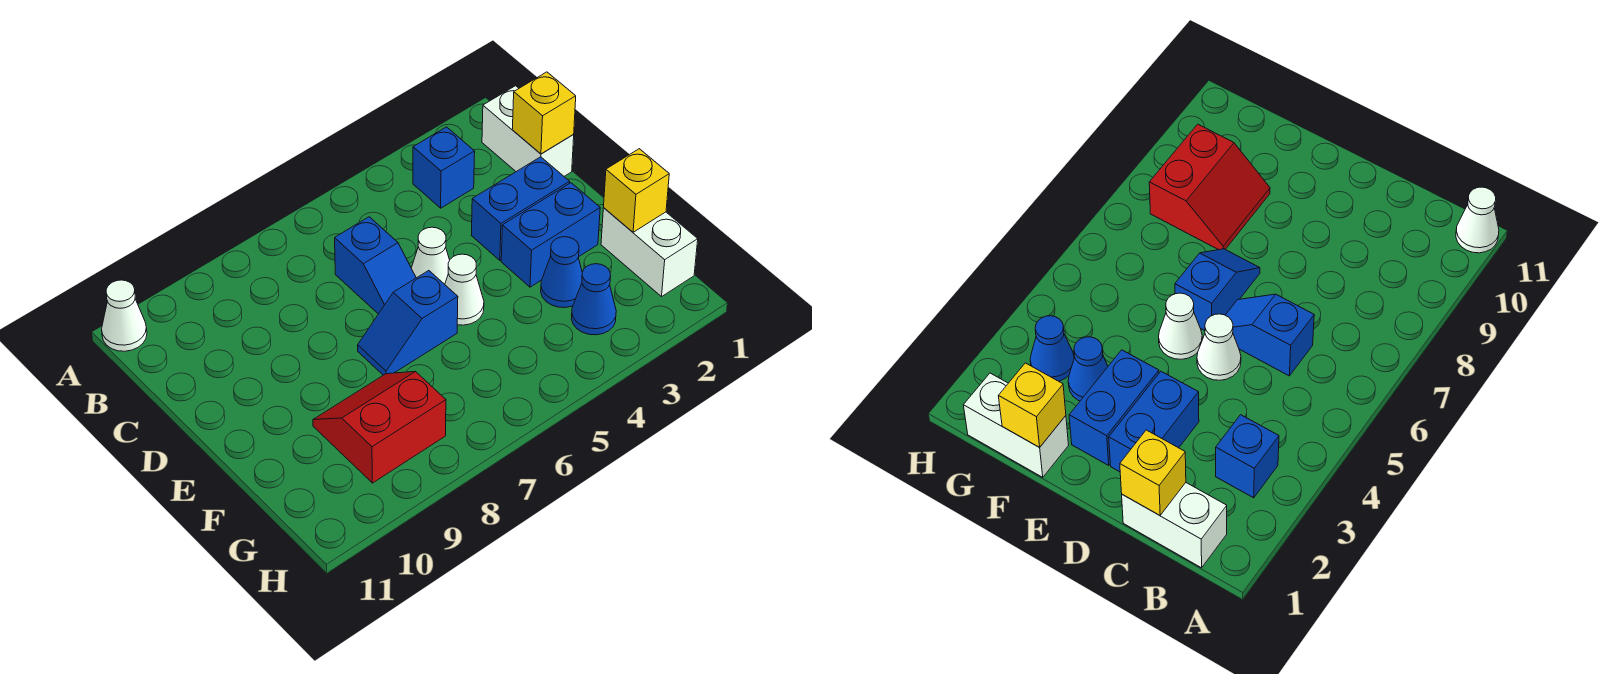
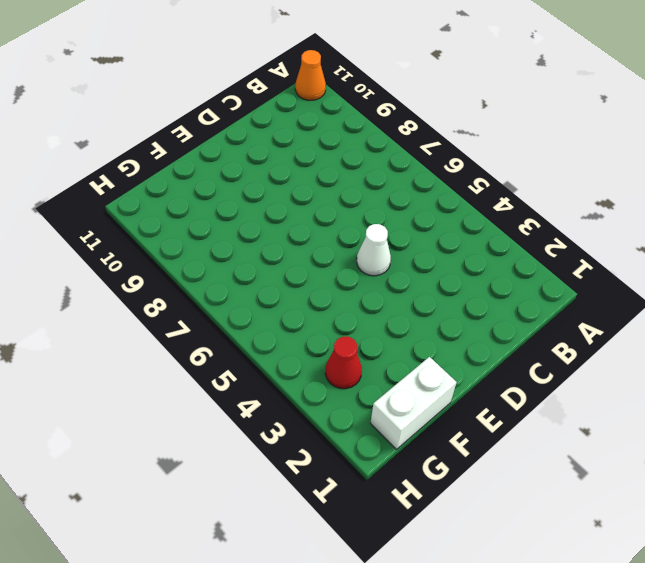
orange 1x1 cone [295,50,326,100] -> white 1x1 cone [102,280,147,351]
red 1x1 cone [325,337,362,389] -> blue 1x1 cone [571,264,616,335]
none -> white 1x2 brick [482,86,574,176]
none -> blue 1x1 brick [413,127,475,208]
none -> blue 1x2 slope [335,217,416,314]

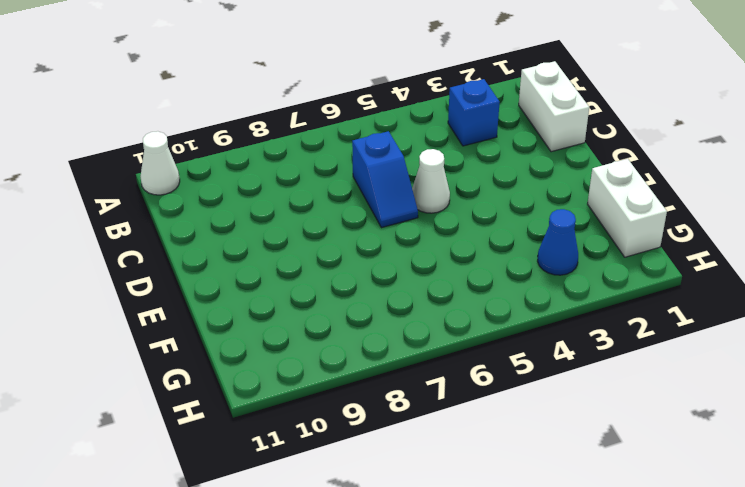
none -> blue 1x2 brick [471,157,570,260]
none -> blue 1x2 brick [501,183,600,287]
none -> white 1x1 cone [445,254,484,325]

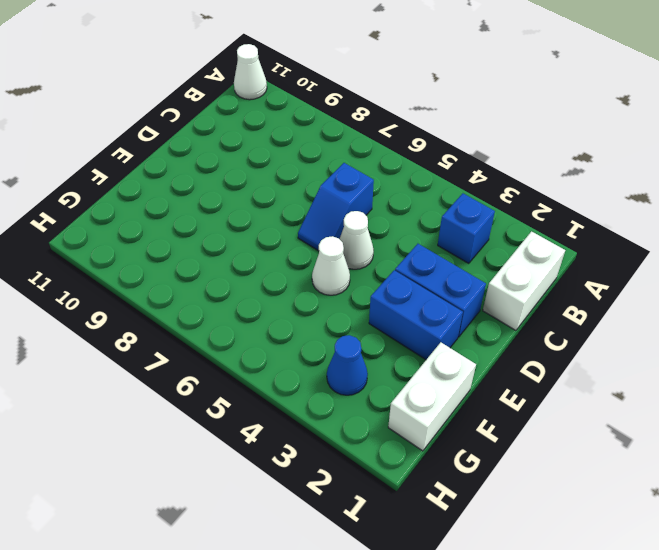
none -> blue 1x2 slope [358,271,458,375]
none -> blue 1x1 cone [541,237,582,308]
none -> red 2x2 slope [313,372,446,483]

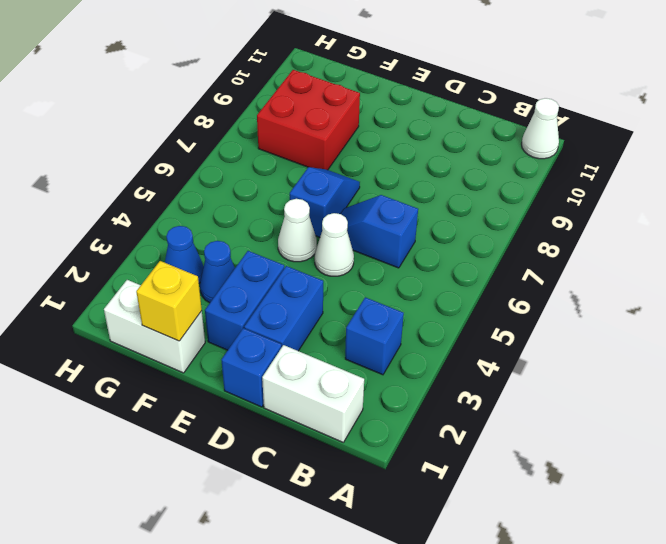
blue 1x1 brick [222,328,282,407] -> none
red 2x2 brick [257,70,360,170] -> red 2x2 slope [313,372,446,483]
none -> yellow 1x1 brick [512,72,576,154]

